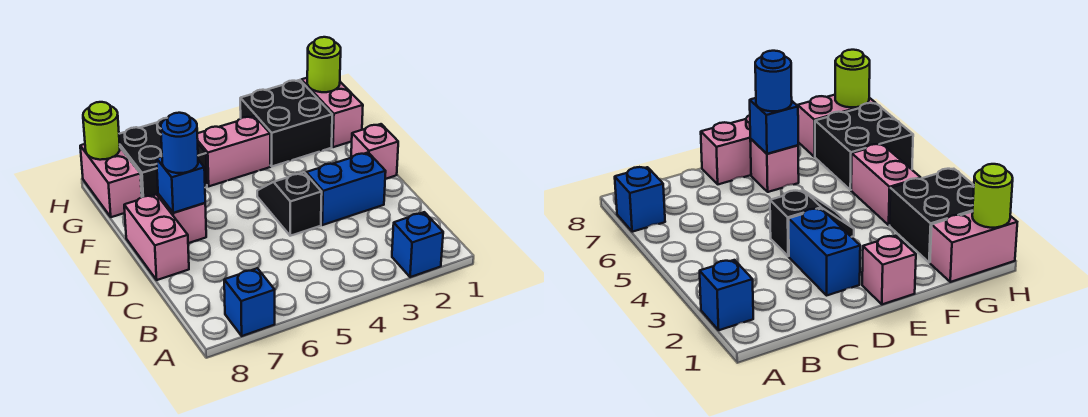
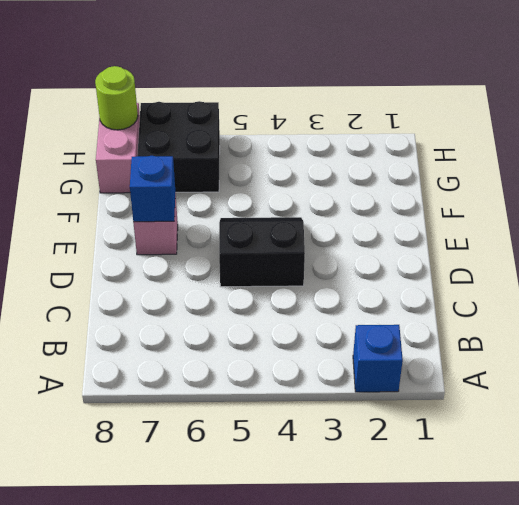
black 2x2 slope [219,217,305,287] -> black 1x2 slope [257,172,322,236]
none -> blue 1x1 brick [224,268,275,336]
none -> blue 1x2 brick [306,153,386,225]
none -> pink 1x2 brick [124,194,189,280]

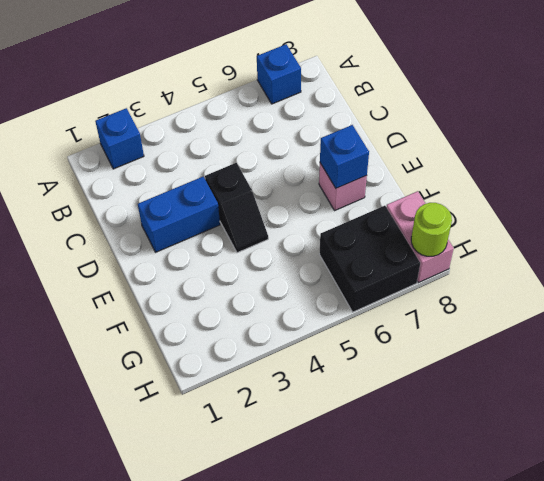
none -> pink 1x2 brick [124,194,189,280]
none -> pink 1x1 brick [351,124,398,179]
none -> pink 1x2 brick [301,78,363,147]

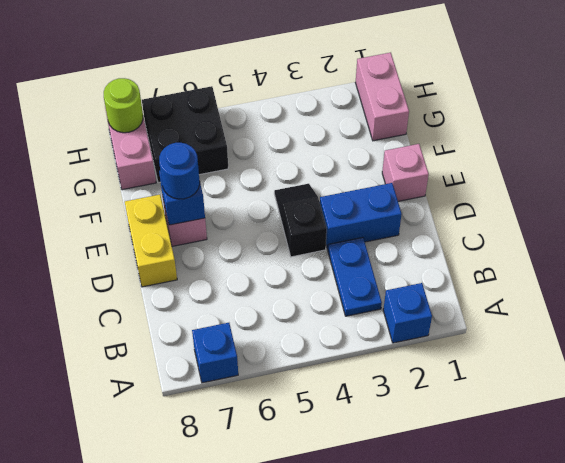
blue 1x2 plate [328,238,382,316] -> none
yellow 1x2 brick [125,195,177,287] -> pink 1x2 brick [124,194,189,280]
none -> black 2x2 brick [240,80,332,166]
none -> pink 1x2 brick [197,116,270,186]
none -> lime 1x1 round brick [307,37,341,92]

